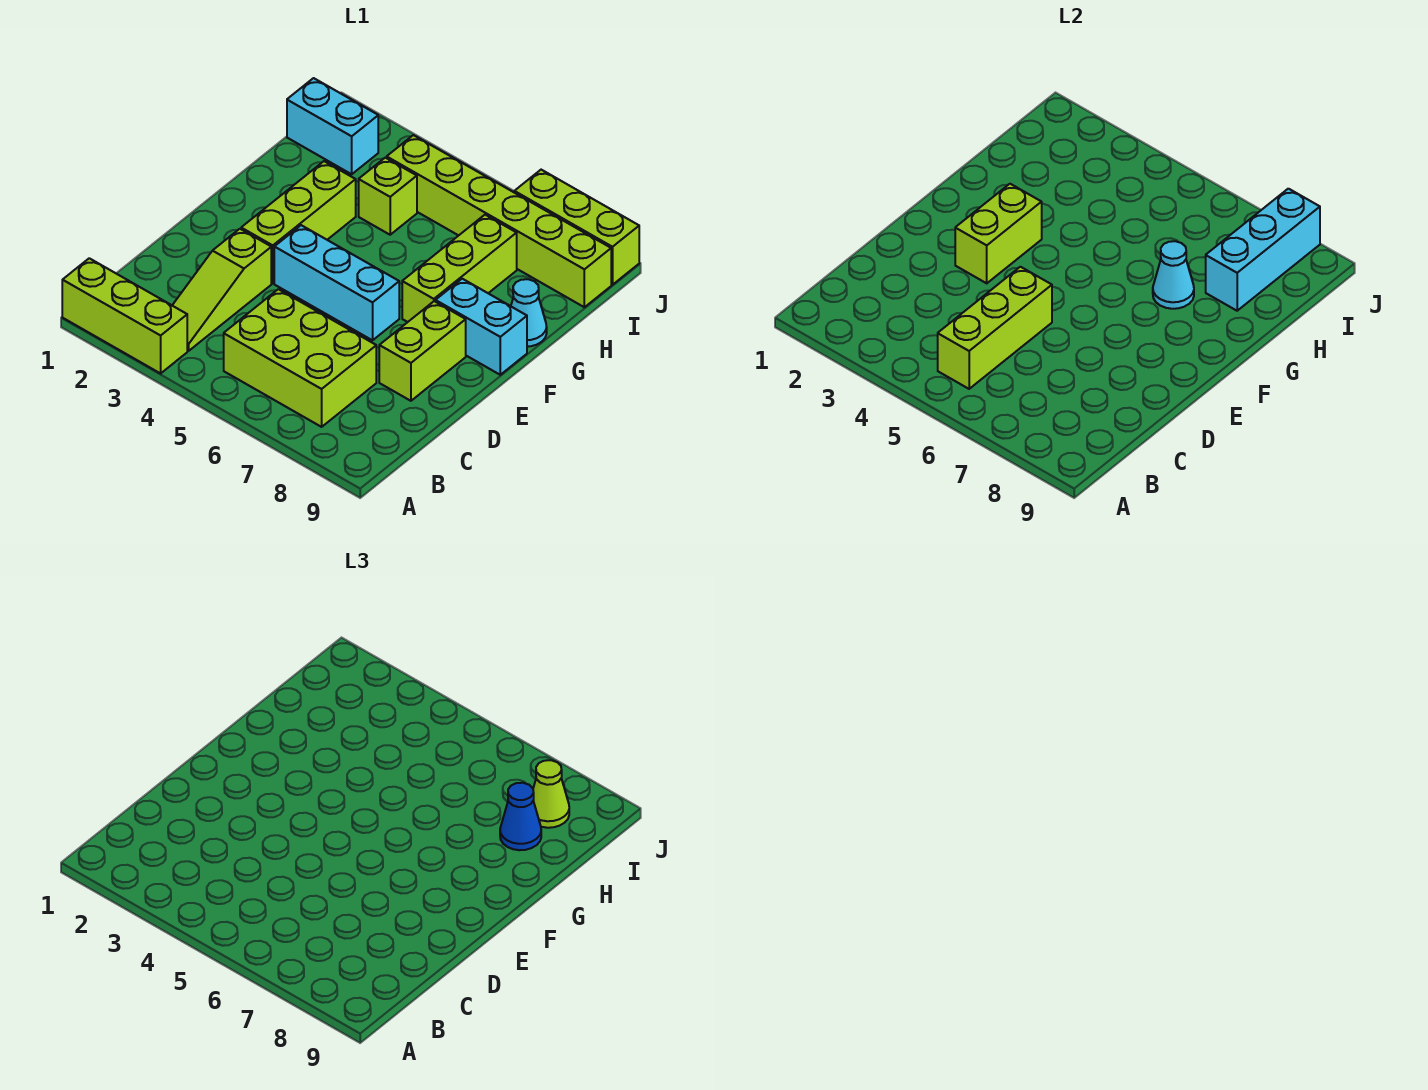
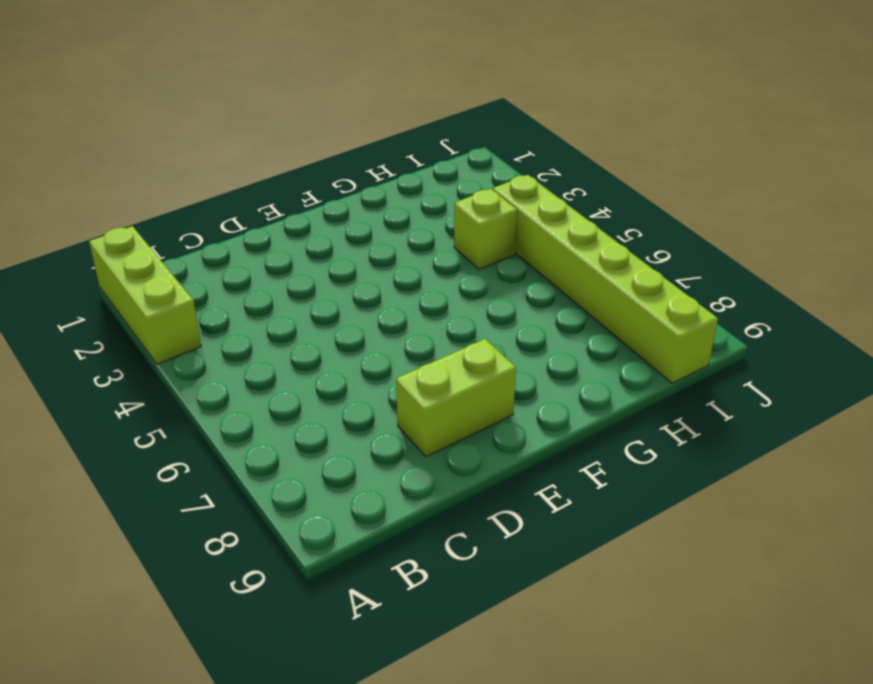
none -> lime 1x3 slope [172,229,271,351]
none -> lime 2x3 brick [224,289,376,427]
none -> lime 1x3 brick [241,161,356,283]

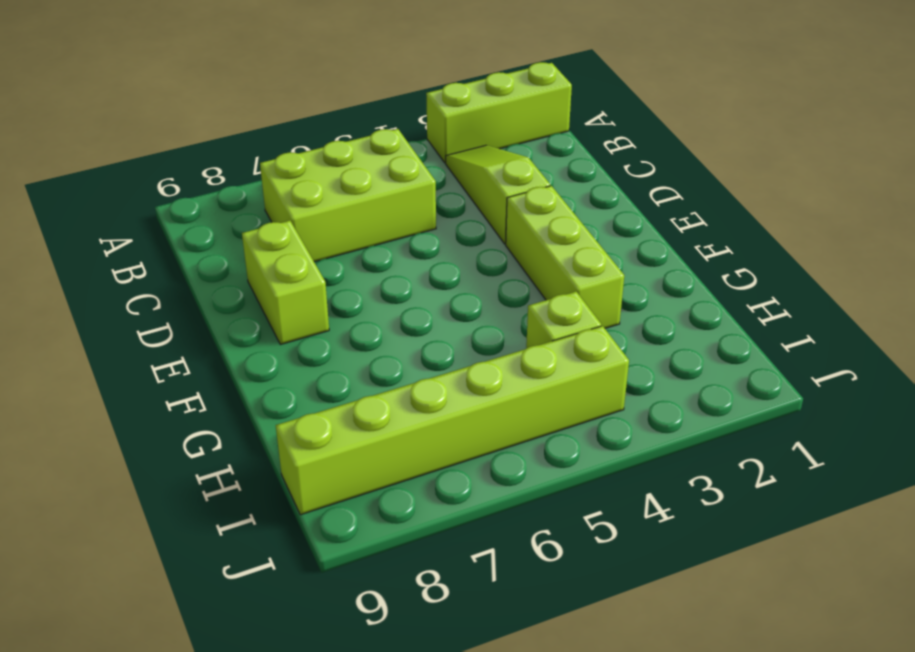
none -> cyan 1x3 brick [274,225,399,340]
none -> lime 1x3 brick [402,215,517,322]
none -> cyan 1x2 brick [435,279,527,375]

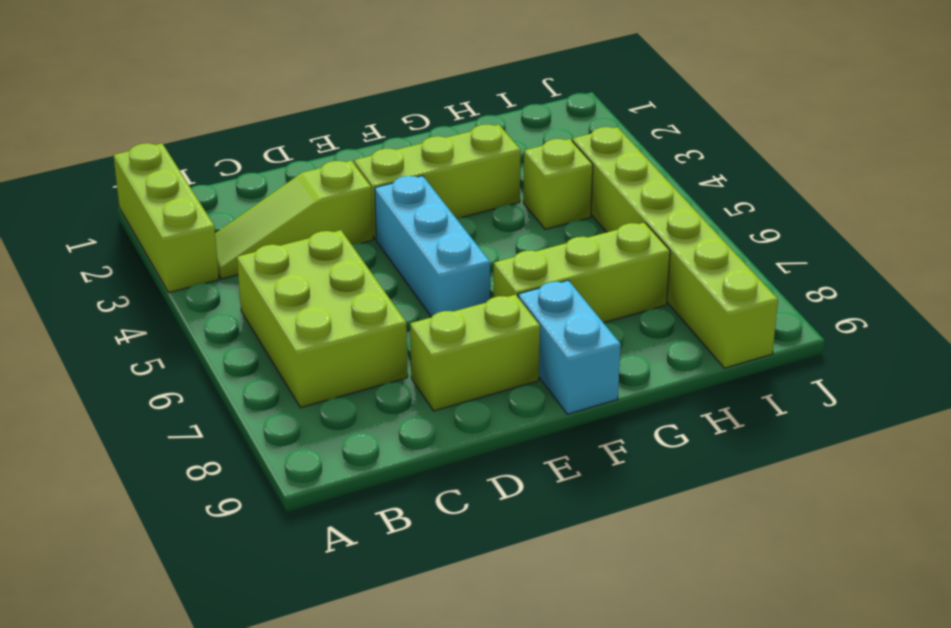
none -> cyan 1x1 cone [511,279,547,347]
none -> cyan 1x2 brick [287,78,378,174]
none -> lime 1x3 brick [514,170,639,285]

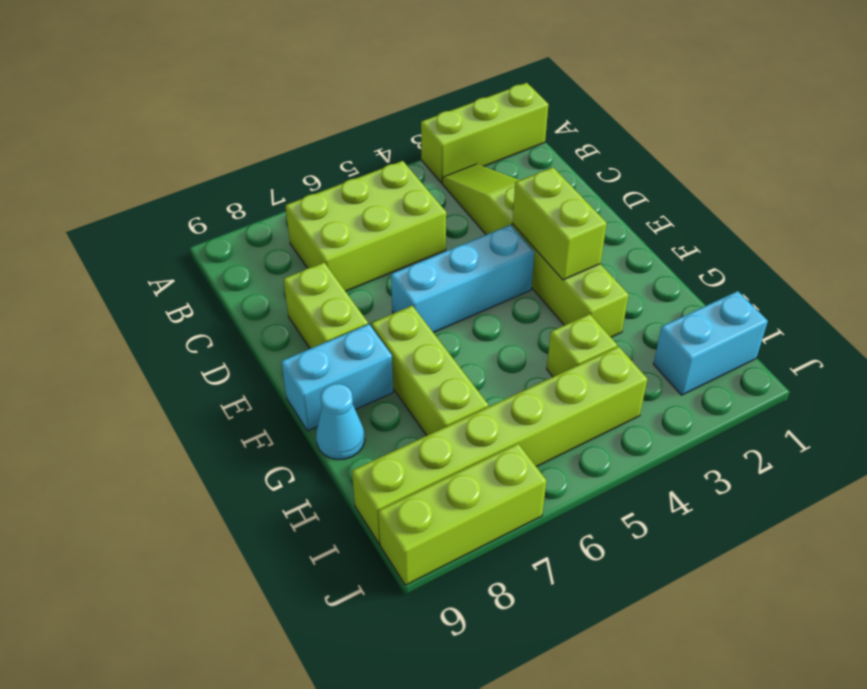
none -> lime 1x3 brick [938,267,1052,389]
none -> cyan 1x1 cone [1153,241,1194,309]
none -> cyan 1x3 brick [1206,189,1320,311]

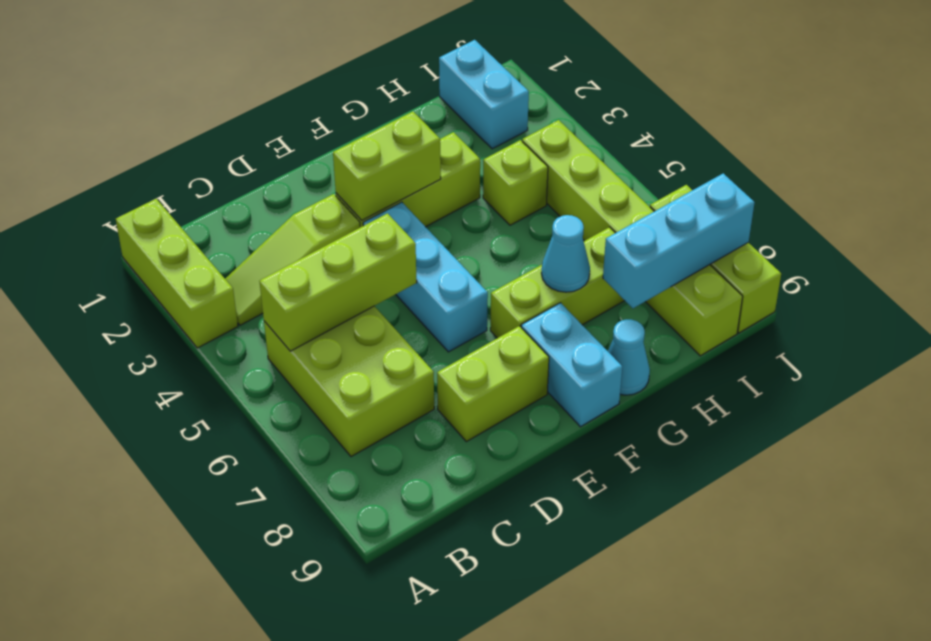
none -> blue 1x1 cone [500,783,541,850]
none -> lime 1x1 cone [533,760,569,828]

